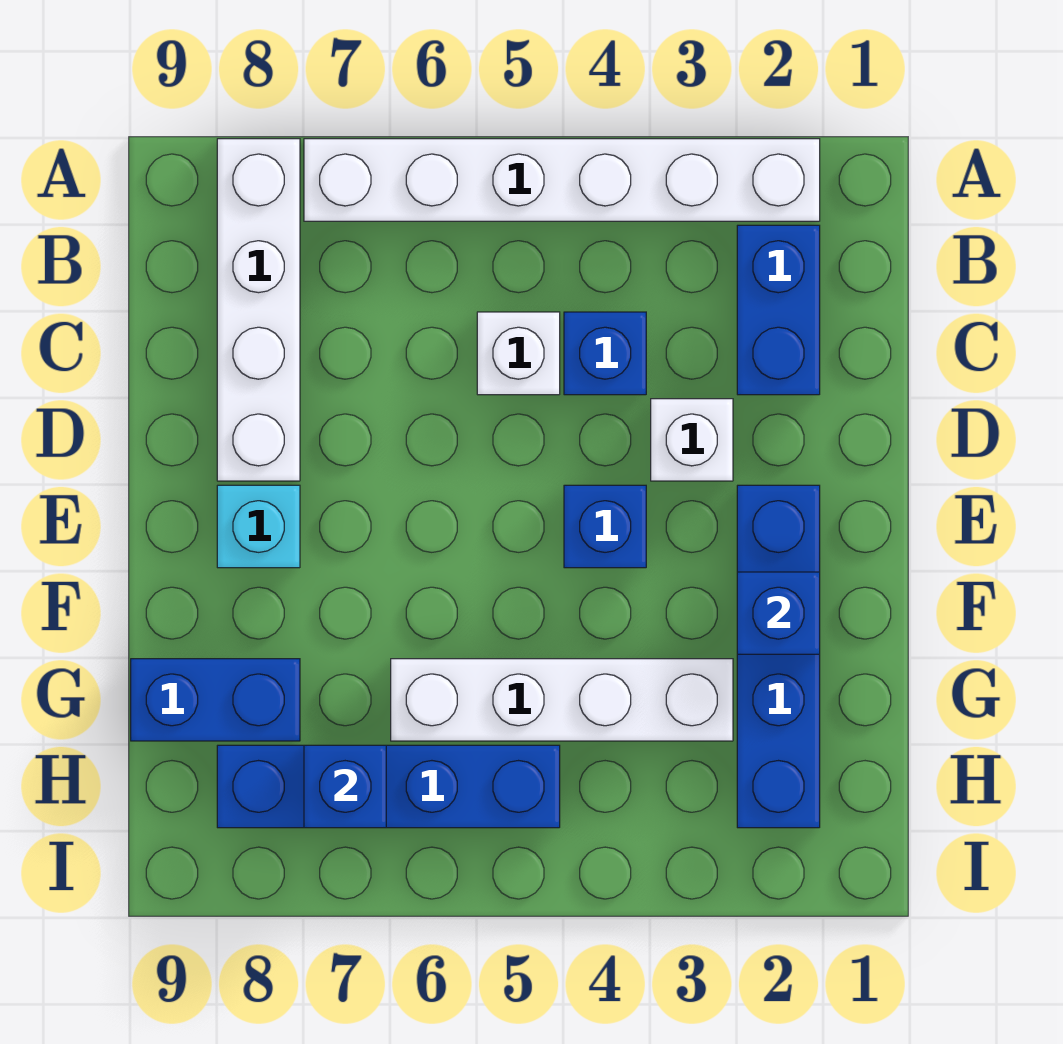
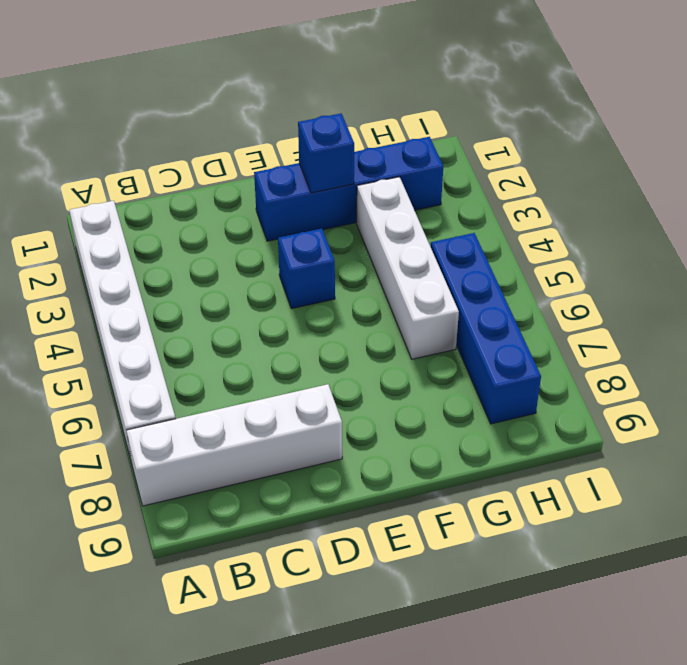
none -> blue 1x2 brick [737,225,820,395]
none -> blue 1x1 brick [564,312,646,395]
none -> white 1x1 brick [477,312,560,395]

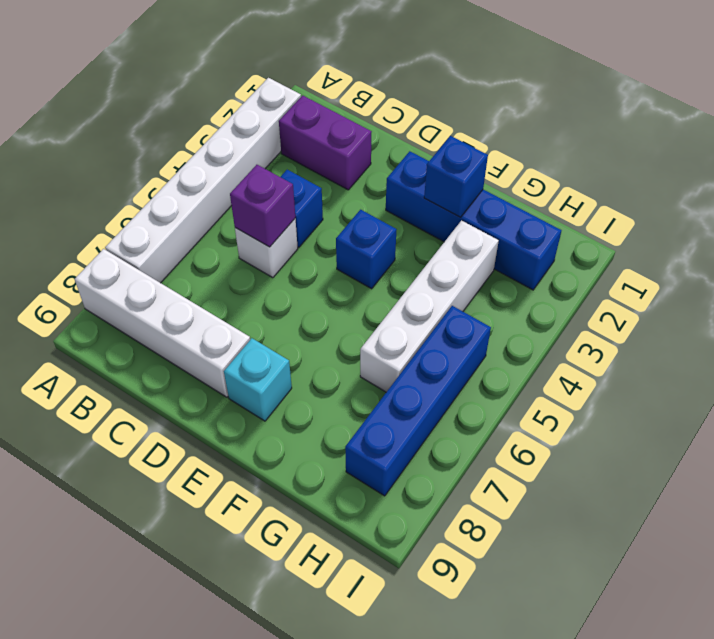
purple 1x2 brick [279,95,371,190] -> blue 1x2 brick [737,225,820,395]
purple 1x1 brick [230,165,295,247] -> none
none -> white 1x1 brick [651,399,733,481]
none -> blue 1x2 brick [131,659,300,741]
none -> blue 1x1 brick [304,745,386,828]

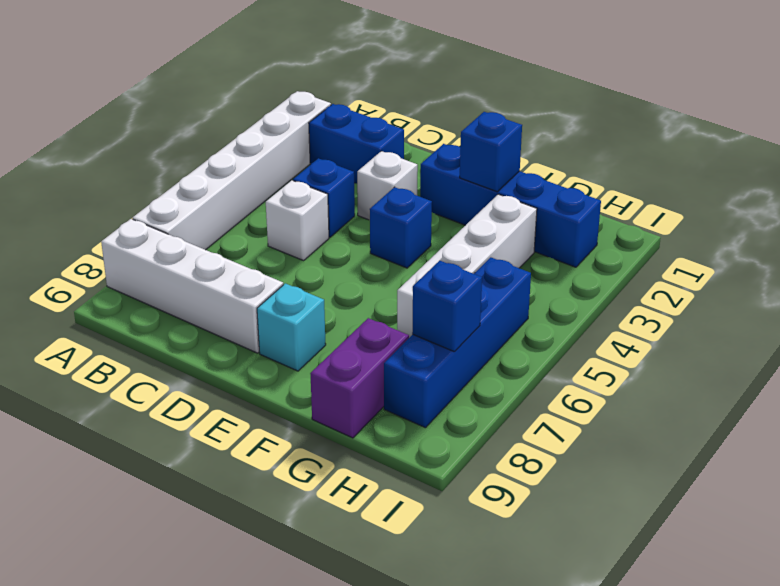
purple 1x2 brick [310,318,409,438] -> blue 1x2 brick [131,659,300,741]

